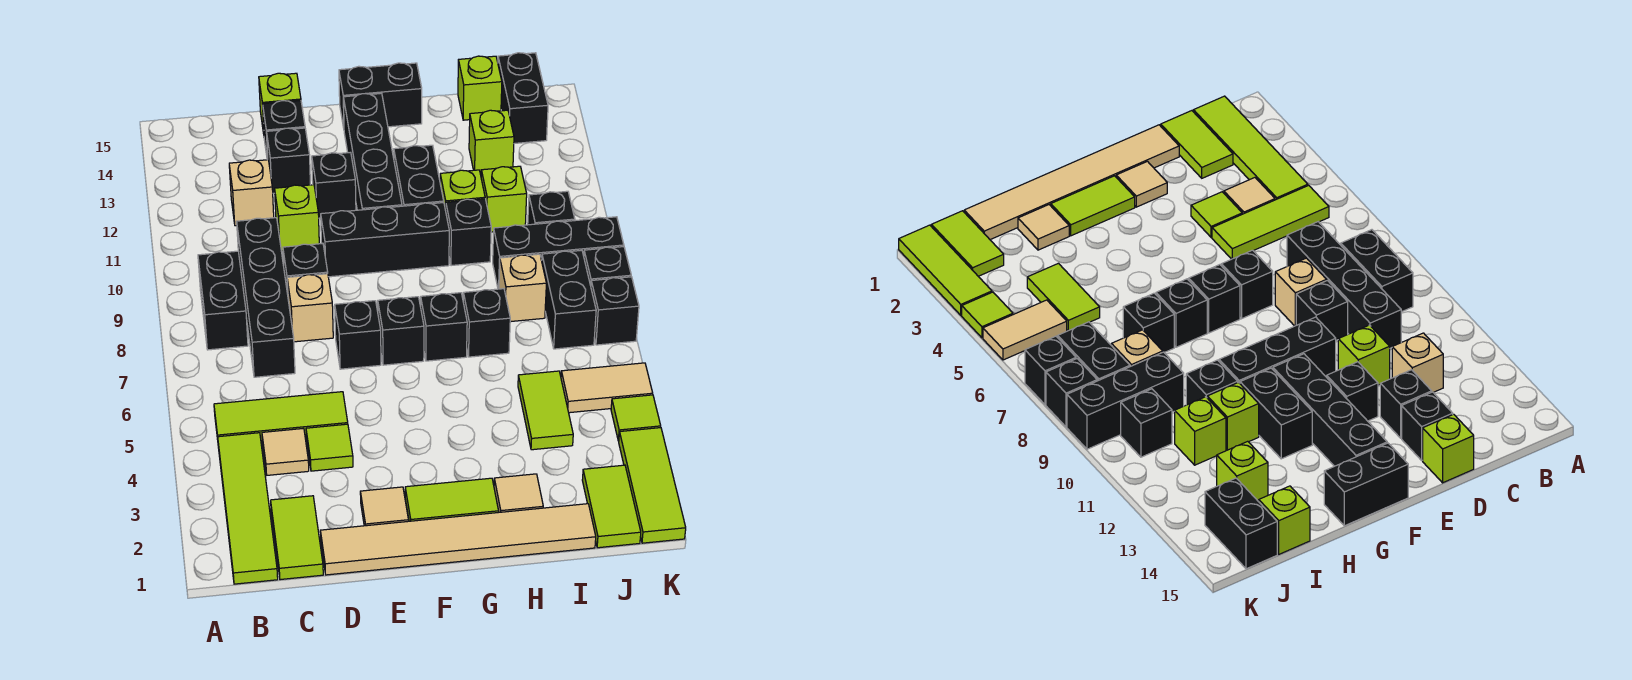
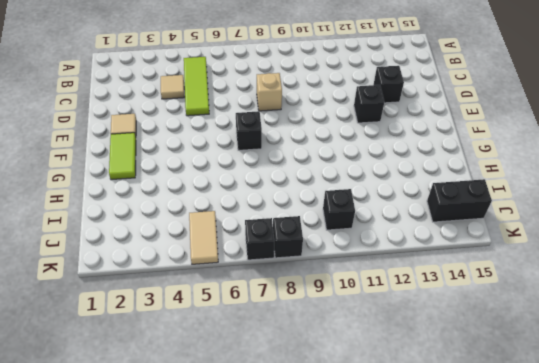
none -> lime 1x4 tile [218,433,278,584]
none -> black 1x2 brick [198,251,248,350]
none -> lime 1x2 tile [271,496,323,580]
none -> black 1x4 brick [237,218,295,377]

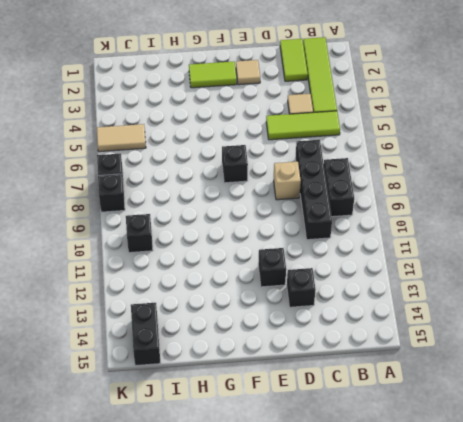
none -> tan 1x1 brick [229,160,274,226]
none -> tan 1x6 tile [320,504,596,575]
none -> lime 1x1 tile [306,424,353,471]
none -> black 1x1 brick [283,244,328,294]

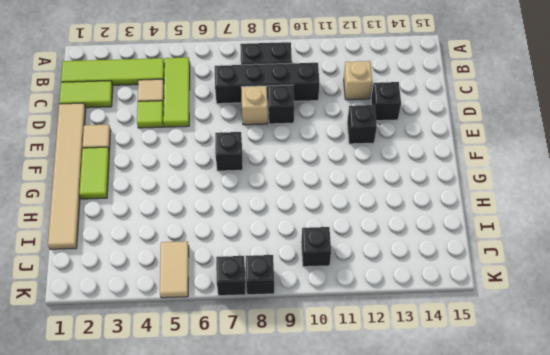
none -> lime 1x1 brick [275,185,319,251]
none -> black 1x1 brick [263,100,305,160]
none -> lime 1x1 brick [259,73,301,134]
none -> black 1x1 brick [335,301,381,369]

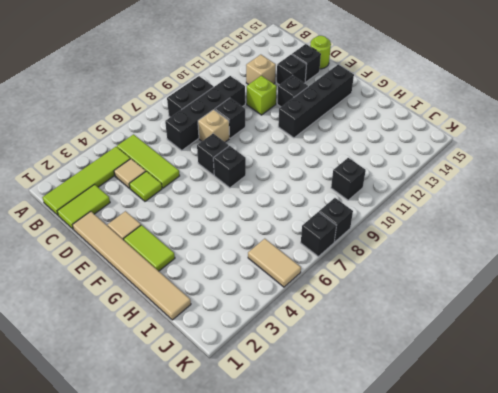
lime 1x1 round brick [310,36,331,69] -> lime 1x1 brick [259,73,301,134]
none -> black 1x3 brick [321,203,449,277]
none -> black 1x2 brick [339,63,422,128]
none -> black 1x1 brick [421,293,467,361]
none -> black 1x2 brick [394,145,444,206]

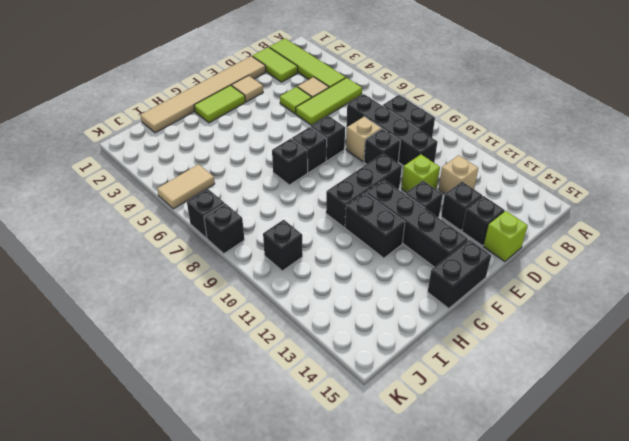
none -> tan 1x1 tile [494,474,543,512]
none -> black 1x1 brick [463,289,510,357]
none -> black 1x1 brick [446,199,491,266]
none -> lime 1x1 brick [440,170,485,210]

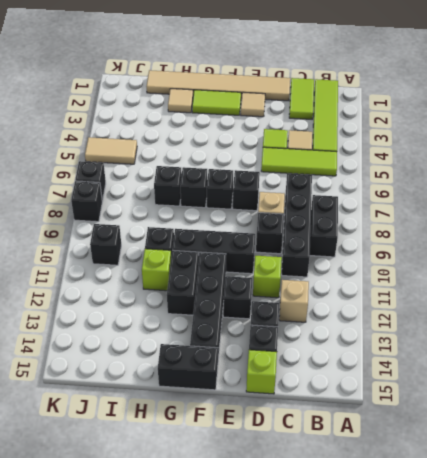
none -> lime 1x2 tile [518,371,573,450]
none -> tan 1x1 brick [499,254,546,322]
none -> black 1x3 brick [493,217,624,289]
none -> lime 1x1 brick [481,166,527,232]

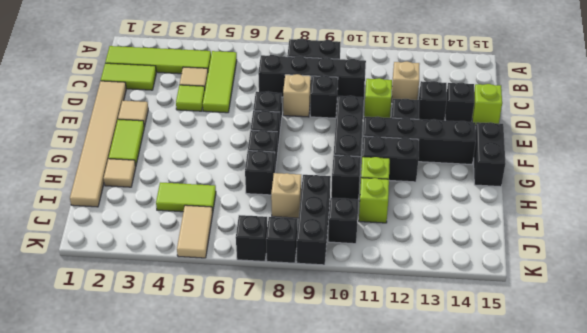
none -> lime 1x1 brick [469,110,514,175]
none -> lime 1x1 brick [458,56,502,120]
none -> lime 1x2 tile [582,465,641,548]
none -> black 1x2 brick [542,250,596,349]

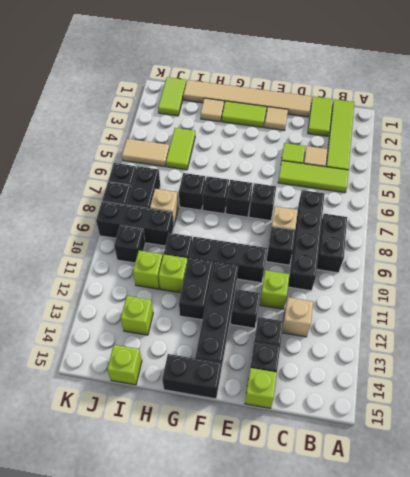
none -> black 1x2 brick [498,53,548,144]
none -> lime 1x3 tile [619,428,686,543]
none -> lime 1x1 tile [611,395,661,441]

